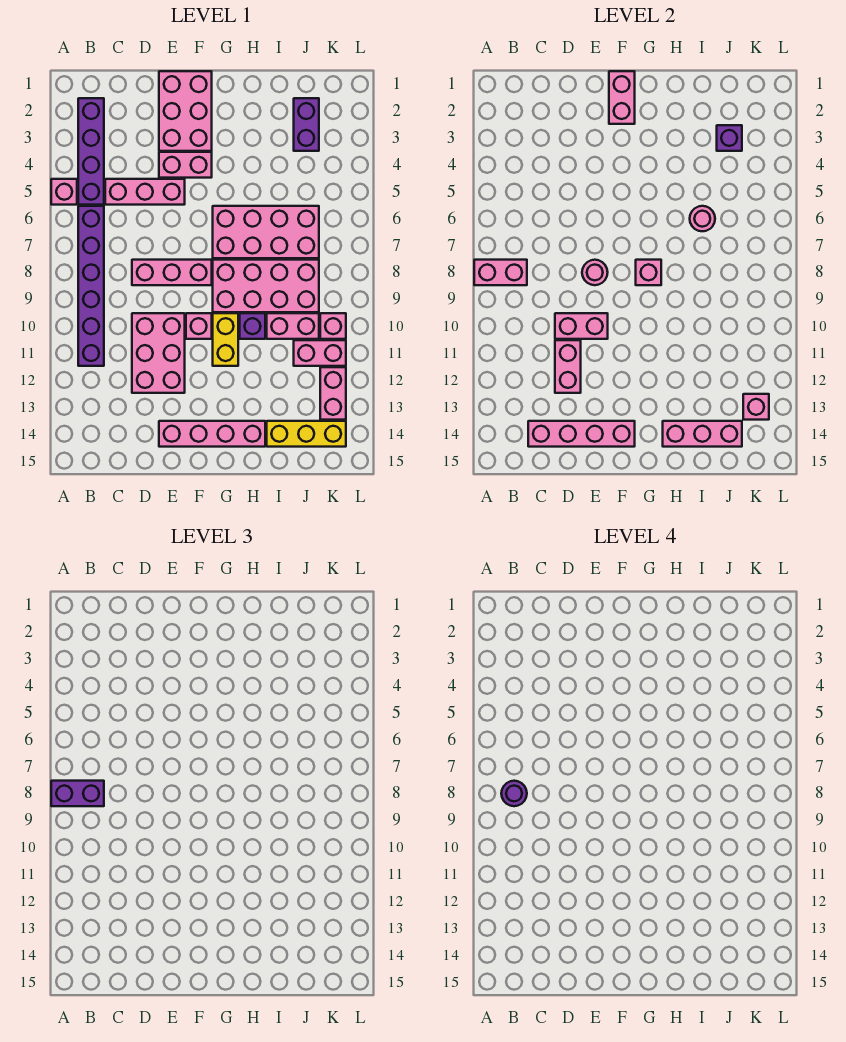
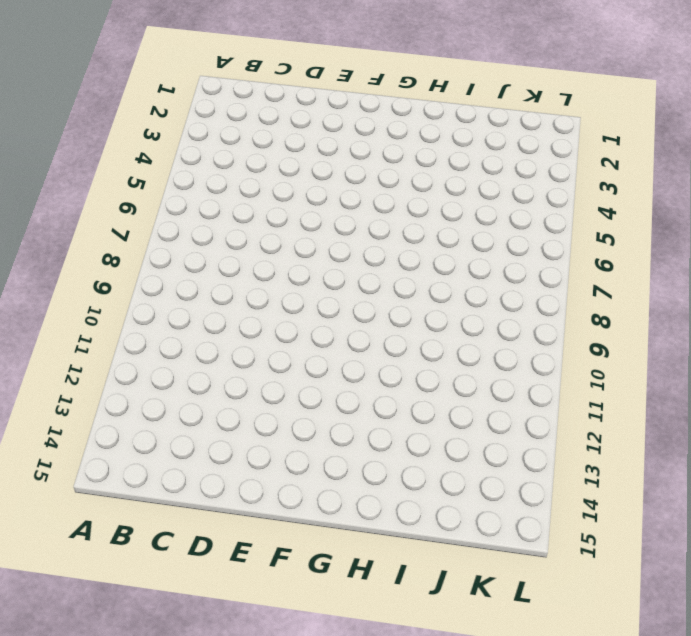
none -> pink 1x1 brick [51,179,77,205]
none -> purple 1x4 brick [78,98,104,205]
none -> purple 1x6 brick [78,206,104,366]
none -> pink 1x3 brick [105,179,185,205]

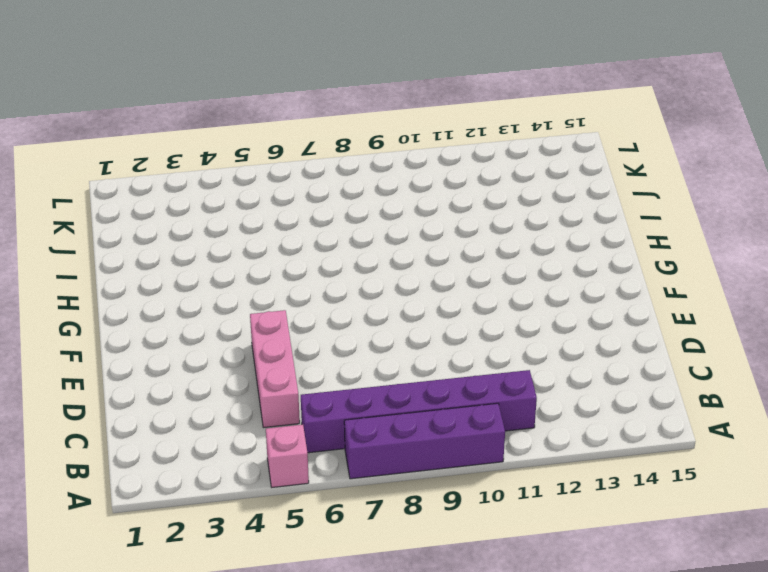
purple 1x4 brick [344,403,505,479] -> purple 1x4 brick moved to [78,98,104,205]
none -> pink 1x3 brick [132,260,212,285]
none -> pink 2x3 brick [132,313,185,393]
none -> pink 2x3 brick [159,71,212,151]
none -> pink 1x2 brick [159,152,212,178]

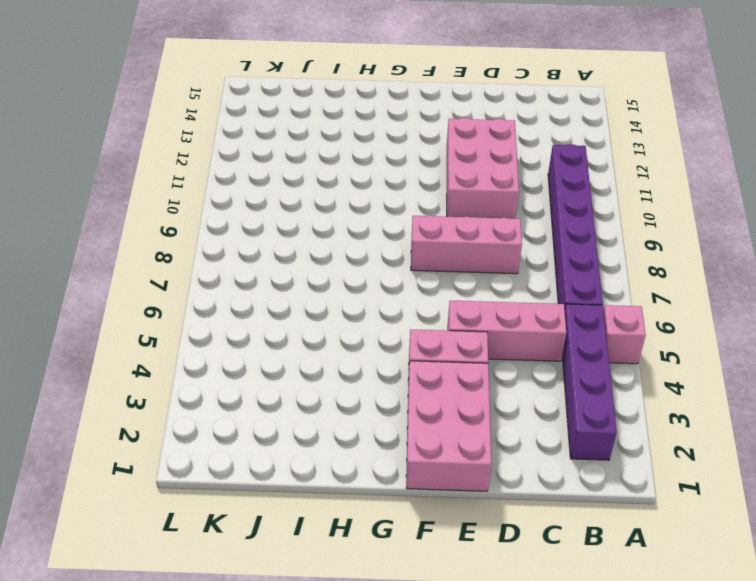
none -> pink 1x4 brick [159,421,265,447]
none -> pink 1x1 brick [186,313,212,339]
none -> pink 2x4 brick [213,206,319,258]
none -> pink 2x4 brick [213,260,319,312]

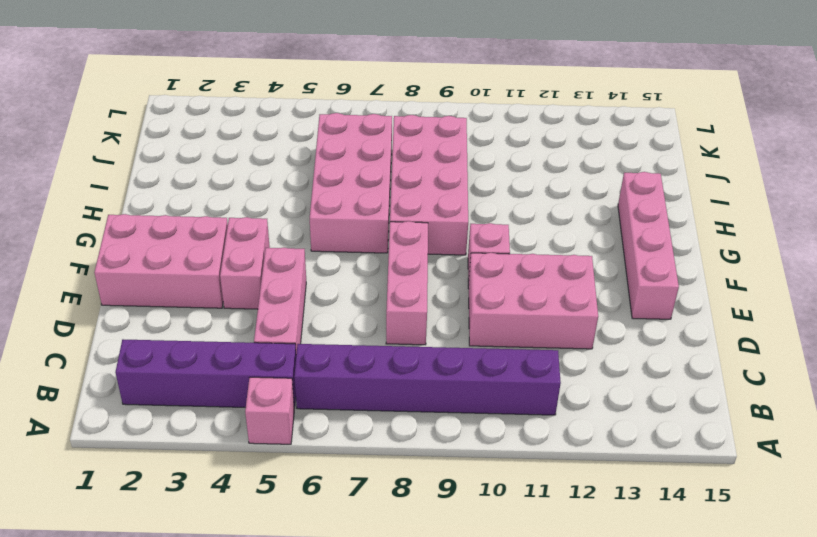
none -> yellow 1x2 brick [213,313,238,366]
none -> purple 1x1 brick [240,313,265,339]
none -> pink 1x2 brick [267,313,319,339]
none -> yellow 1x3 brick [267,421,346,447]

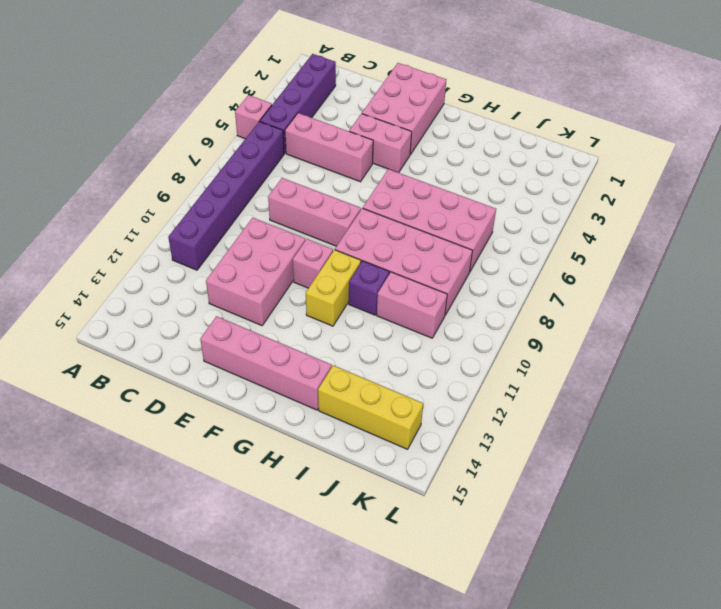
none -> purple 1x2 brick [294,98,319,151]
none -> pink 1x2 brick [294,340,346,366]
none -> pink 1x1 brick [320,313,346,339]
none -> pink 1x2 brick [320,367,346,420]

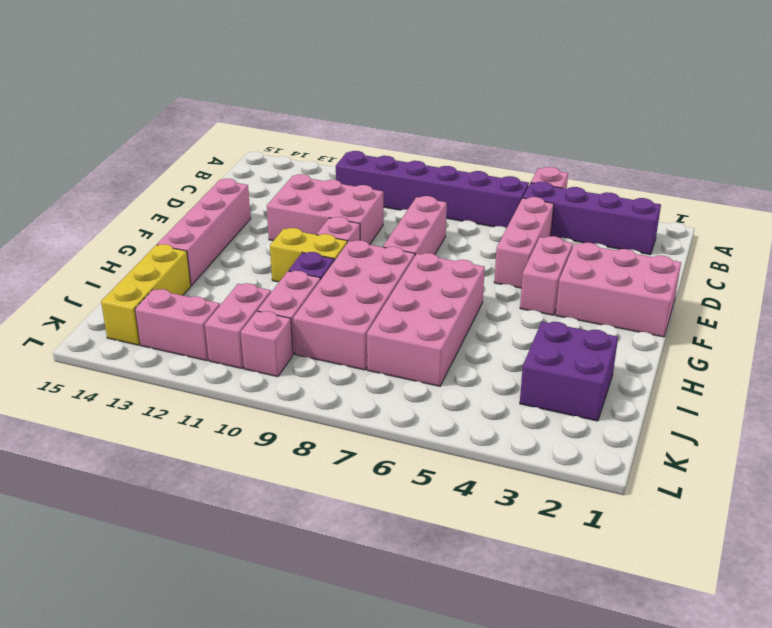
purple 2x2 brick [520,322,618,421] -> purple 1x2 brick [294,98,319,151]
none -> pink 1x2 brick [474,260,527,285]
none -> pink 1x4 brick [528,421,635,447]
none -> pink 1x2 brick [555,313,608,339]
none -> pink 1x2 brick [555,340,581,393]

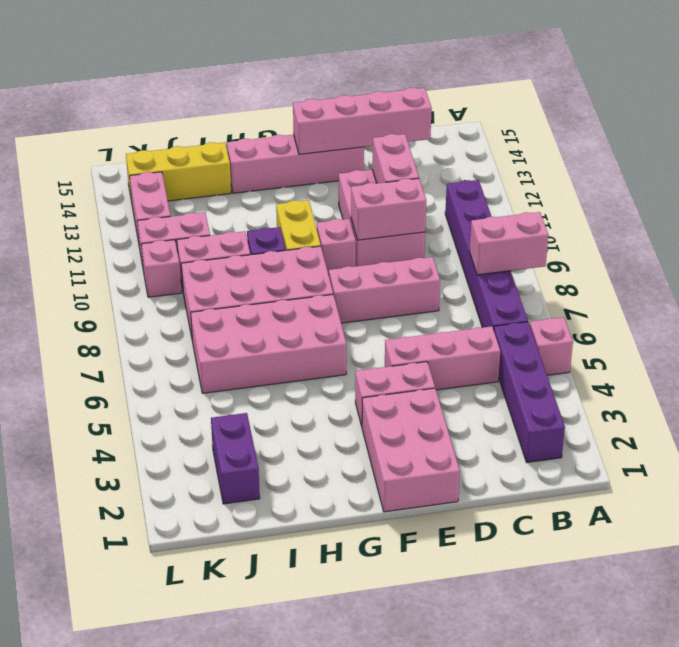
none -> pink 1x1 round brick [582,260,608,285]
none -> pink 1x2 brick [609,71,635,124]
none -> pink 1x1 brick [636,260,661,285]
none -> pink 1x3 brick [663,421,742,447]

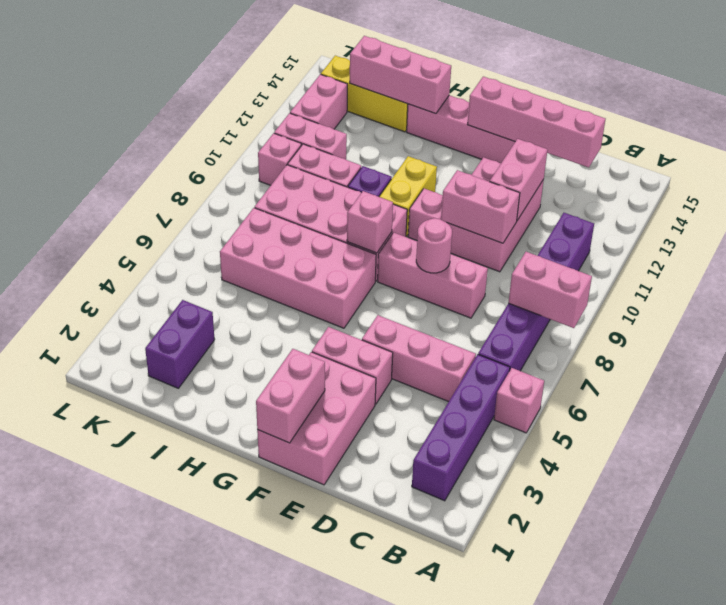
none -> pink 1x1 round brick [690,206,715,231]
none -> purple 1x1 brick [717,125,742,151]
none -> pink 1x1 brick [743,394,769,420]
none -> purple 1x2 brick [51,781,104,806]

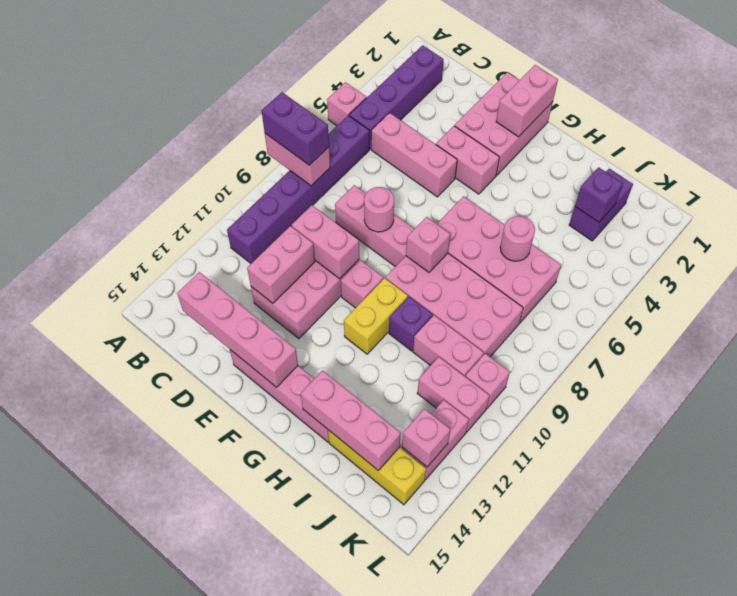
none -> purple 1x1 round brick [501,781,527,806]

